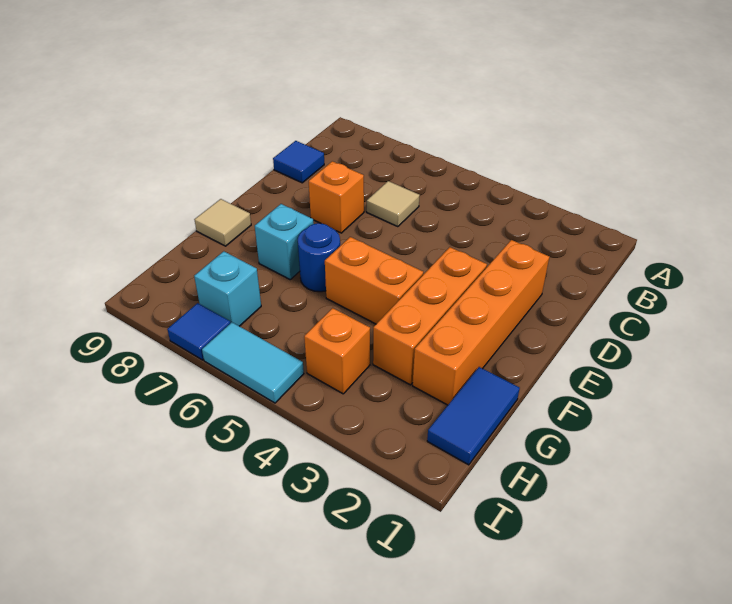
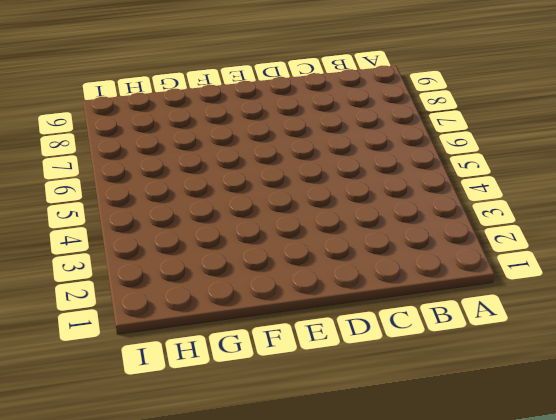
none -> tan 1x1 tile [367,181,420,227]
none -> blue 1x1 tile [273,141,324,183]
none -> orange 1x4 brick [413,240,549,405]

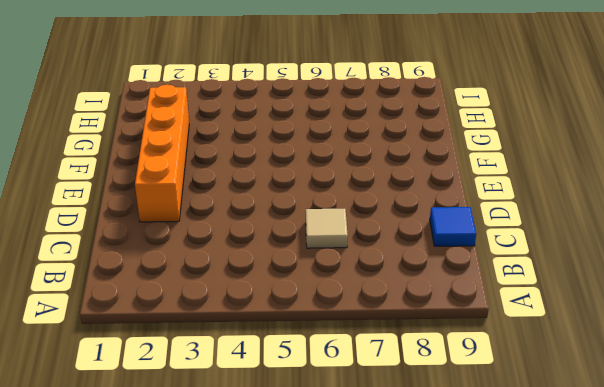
none -> orange 1x1 brick [309,161,364,233]
none -> orange 1x3 brick [373,247,487,385]
none -> orange 1x2 brick [325,237,423,324]

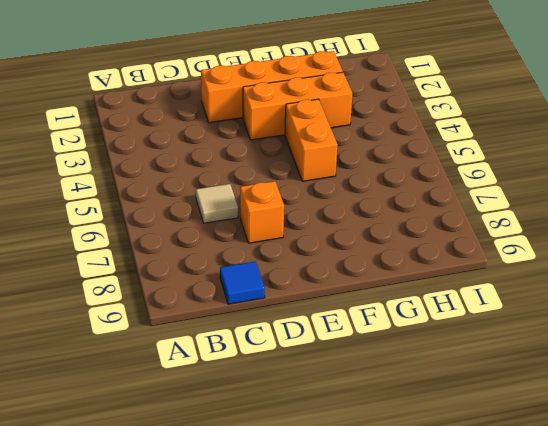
none -> blue 1x1 round brick [298,223,340,292]
none -> cyan 1x1 brick [255,204,314,279]
none -> tan 1x1 tile [194,199,251,246]

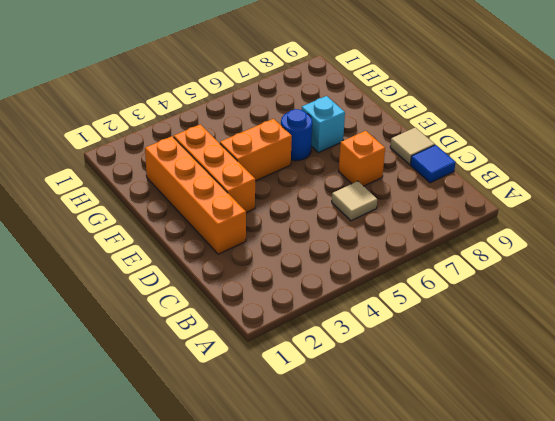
tan 1x1 tile [390,127,435,164] -> tan 1x1 tile moved to [194,199,251,246]
none -> blue 1x2 tile [427,367,520,465]
none -> orange 1x1 brick [304,308,370,394]
none -> cyan 1x1 brick [194,251,261,326]

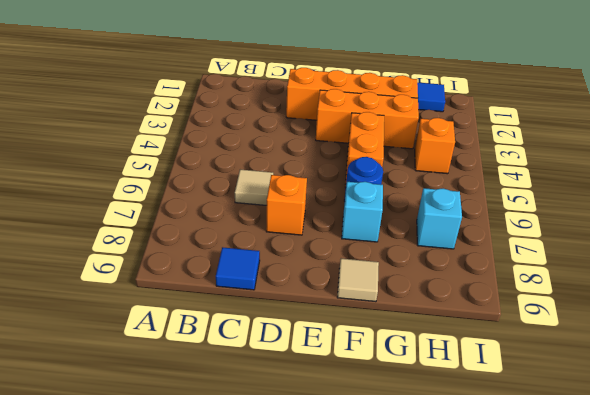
none -> cyan 1x2 tile [202,322,304,403]
none -> blue 1x1 tile [167,303,230,360]

